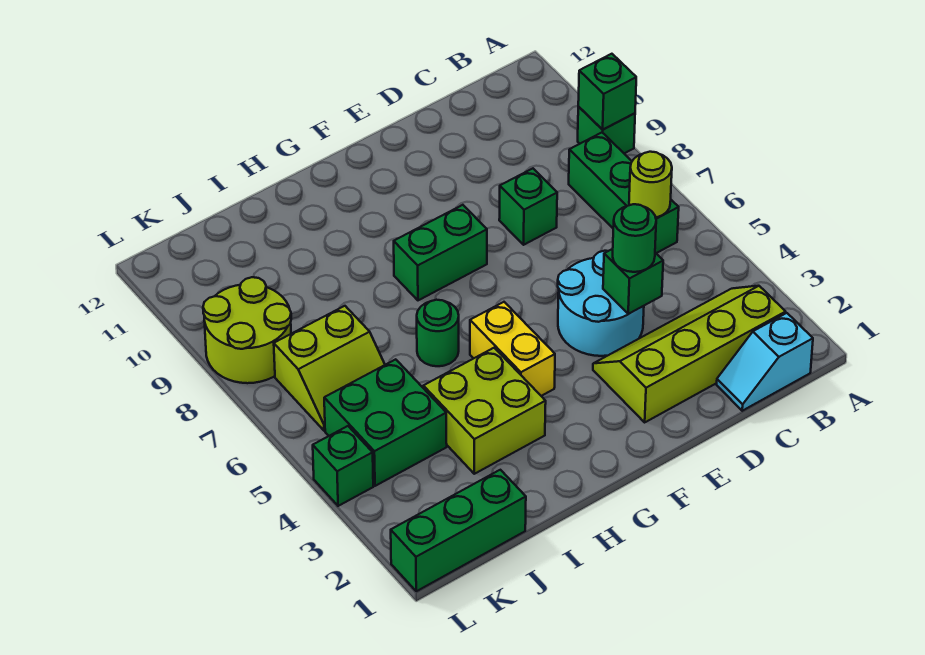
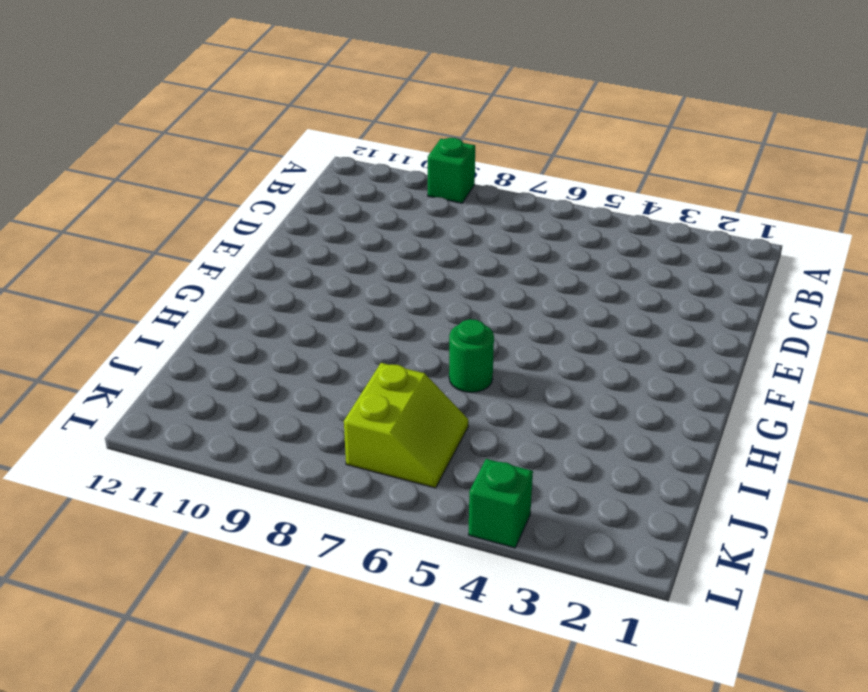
none -> cyan 1x2 slope [717,313,813,411]
none -> lime 2x4 slope [593,286,786,422]
none -> green 1x3 brick [569,133,679,253]

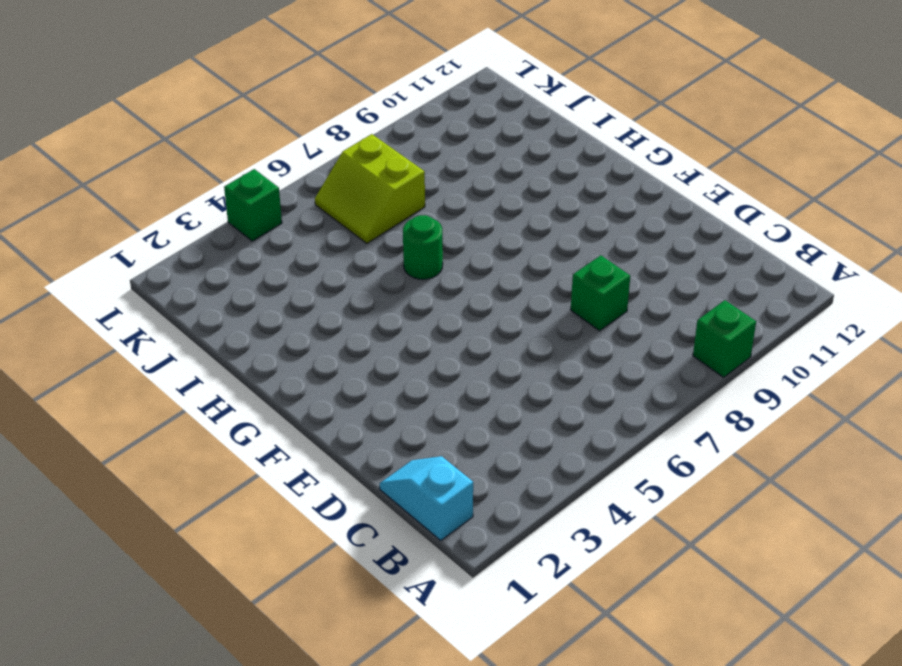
none -> lime 2x4 slope [593,286,786,422]
none -> green 1x3 brick [569,133,679,253]
none -> cyan 2x2 round brick [558,251,644,356]

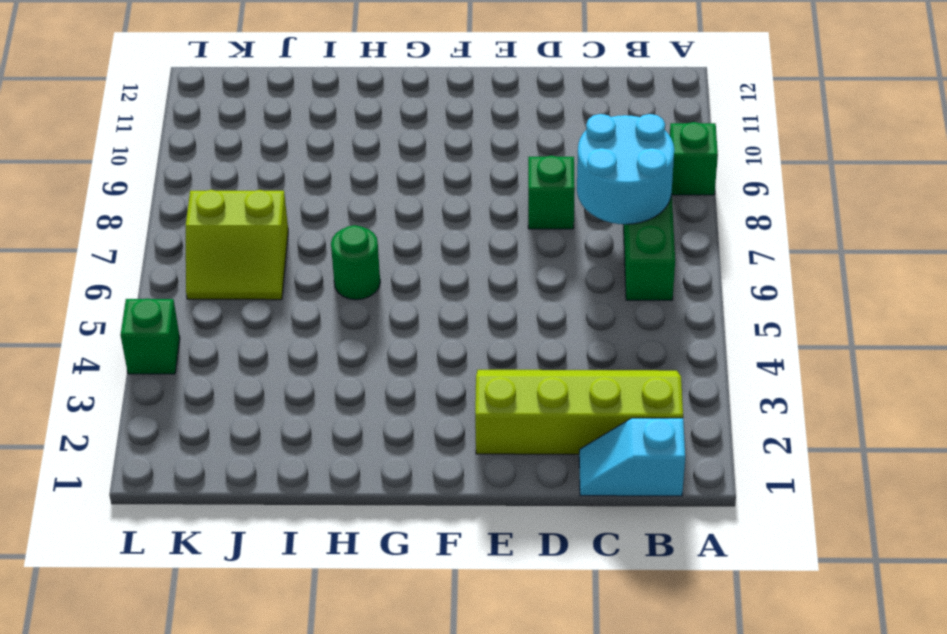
cyan 2x2 round brick [577,114,674,224] -> cyan 2x2 round brick moved to [558,251,644,356]
none -> green 1x2 brick [394,205,487,300]
none -> yellow 1x2 brick [470,302,555,396]
none -> lime 2x2 brick [423,348,546,474]

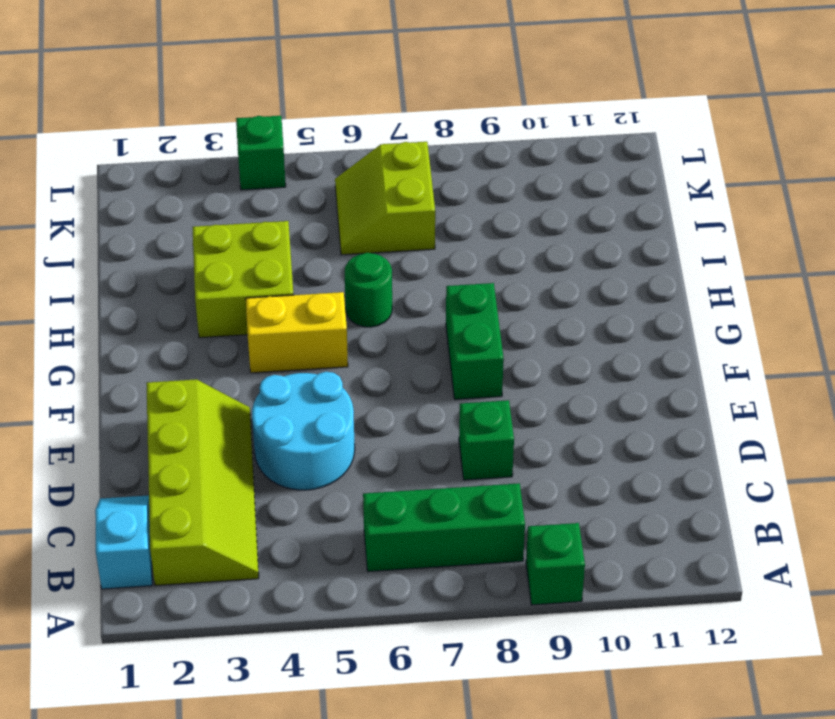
none -> green 1x3 brick [391,470,526,591]
none -> green 2x2 brick [324,359,447,486]
none -> lime 2x2 round brick [203,277,291,383]

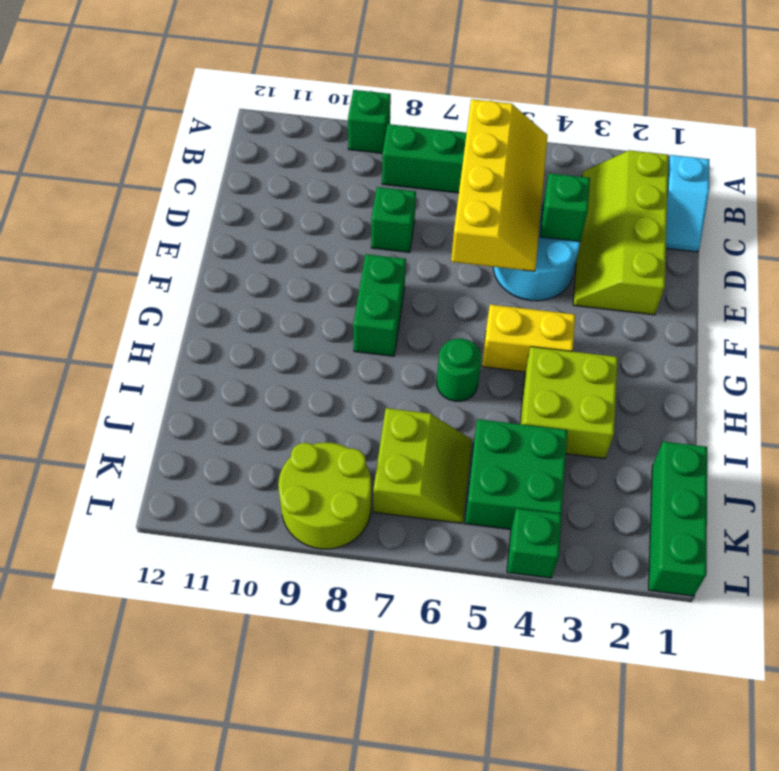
yellow 2x4 slope [451,99,548,271] -> lime 1x1 round brick [629,152,672,217]
none -> green 1x1 brick [578,54,636,130]
none -> green 1x1 round brick [613,204,656,272]

